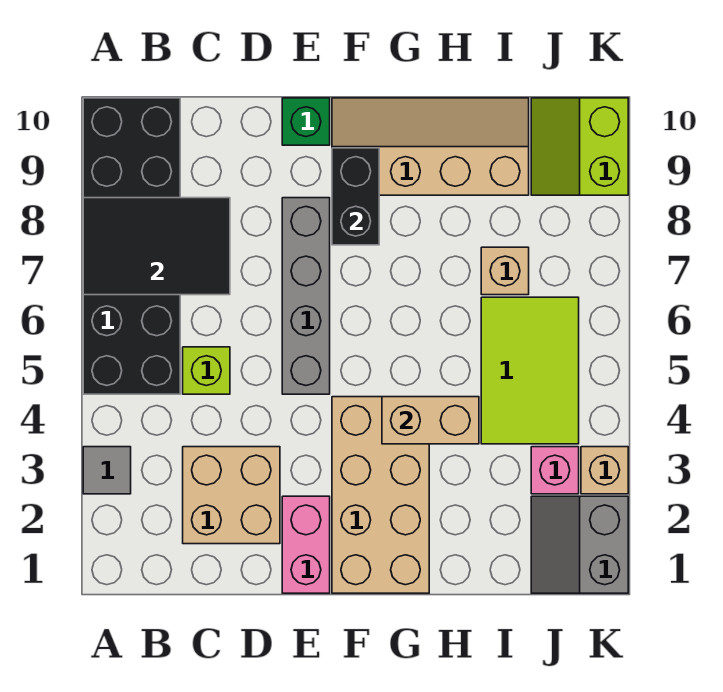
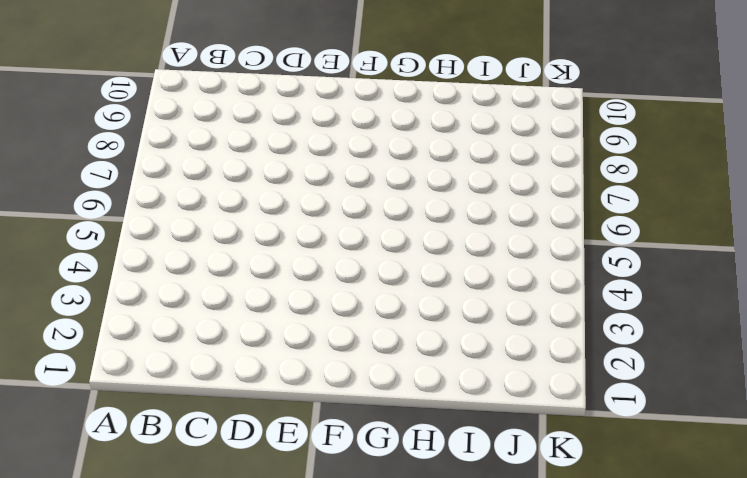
none -> grey 1x1 tile [83,447,131,494]
none -> black 2x6 brick [83,98,180,394]
none -> tan 2x2 brick [183,447,280,544]

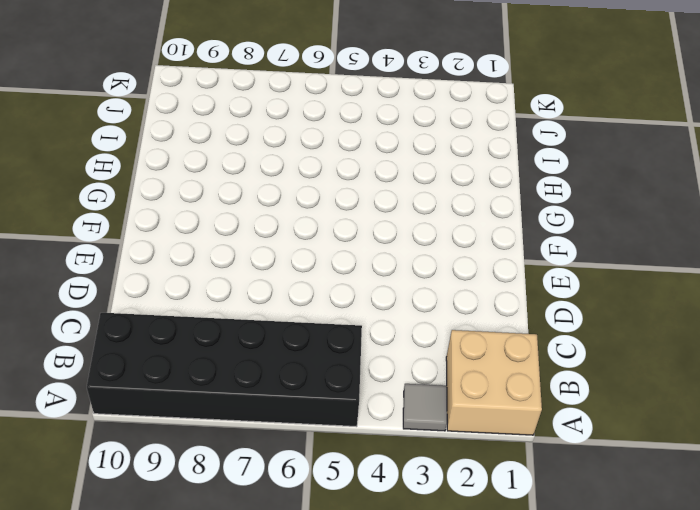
tan 2x2 brick [446,330,542,435] -> tan 2x2 brick moved to [183,447,280,544]
none -> lime 1x1 brick [183,347,230,394]
none -> pink 1x2 brick [282,496,330,593]
none -> grey 1x4 brick [282,198,330,394]

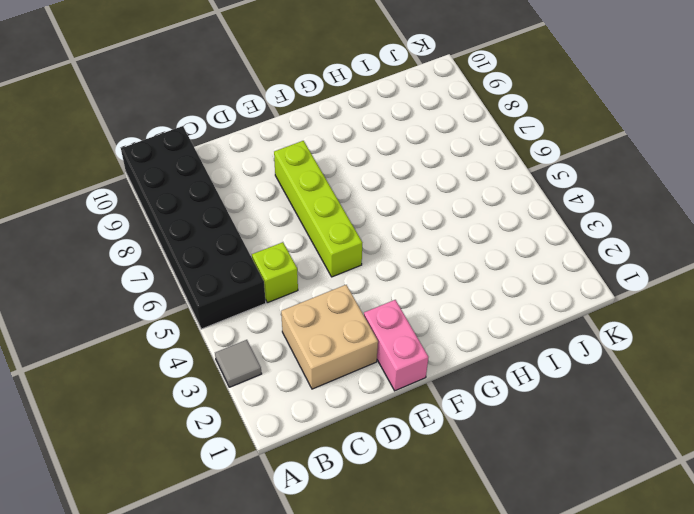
lime 1x4 brick [274,141,362,277] -> grey 1x4 brick [282,198,330,394]
none -> green 1x1 brick [282,98,330,145]
none -> tan 2x4 brick [332,397,429,593]
none -> tan 2x4 slope [332,98,529,195]

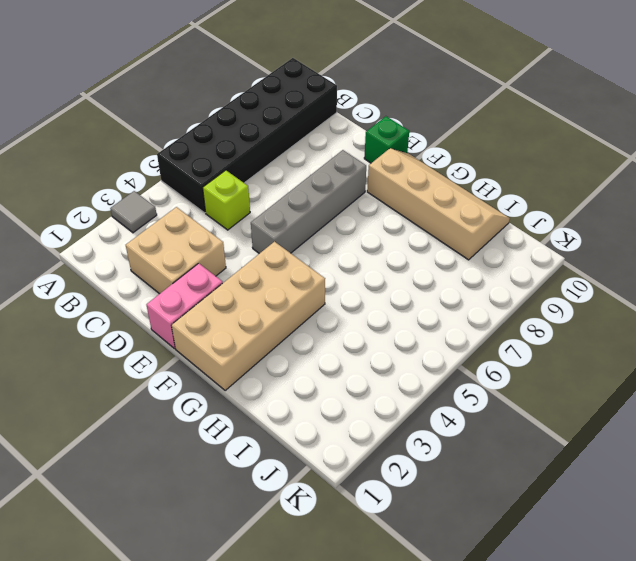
none -> lime 2x3 tile [481,297,579,444]
none -> tan 1x1 brick [481,247,529,295]
none -> grey 2x2 slope [531,496,628,593]

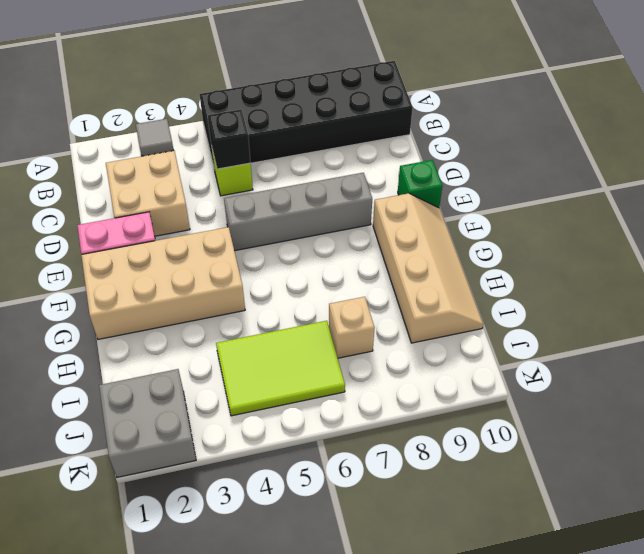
black 1x1 brick [208,109,251,169] -> none
grey 2x2 brick [99,369,196,477] -> grey 2x2 slope [531,496,628,593]
none -> pink 1x1 brick [531,447,579,494]
none -> lime 2x2 slope [531,98,628,195]
none -> tan 1x1 brick [581,447,628,494]

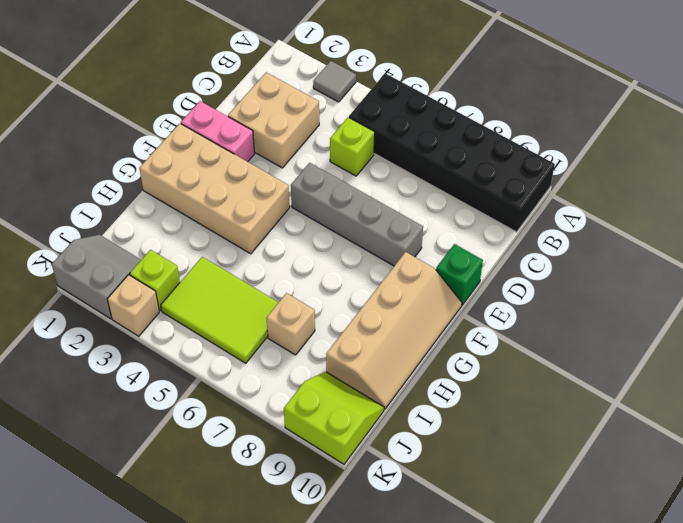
lime 1x1 brick [130,250,180,311] -> pink 1x1 brick [531,447,579,494]
none -> black 2x3 tile [83,198,230,295]
none -> black 1x2 brick [332,148,379,245]
none -> tan 1x2 brick [382,397,479,444]

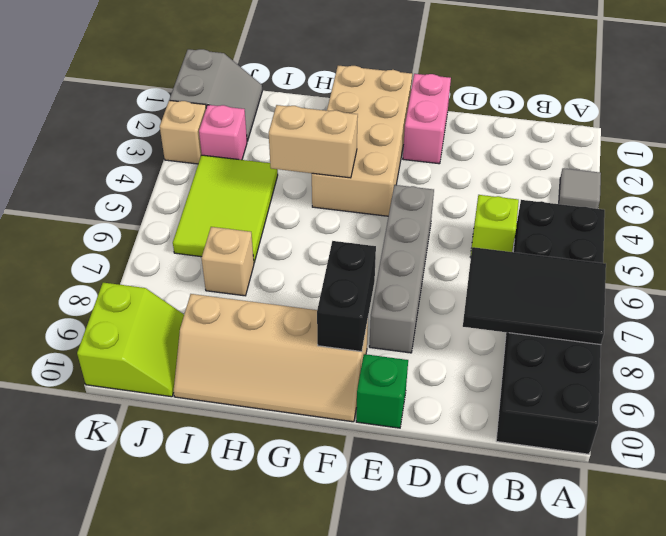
none -> tan 2x2 brick [183,447,280,544]

